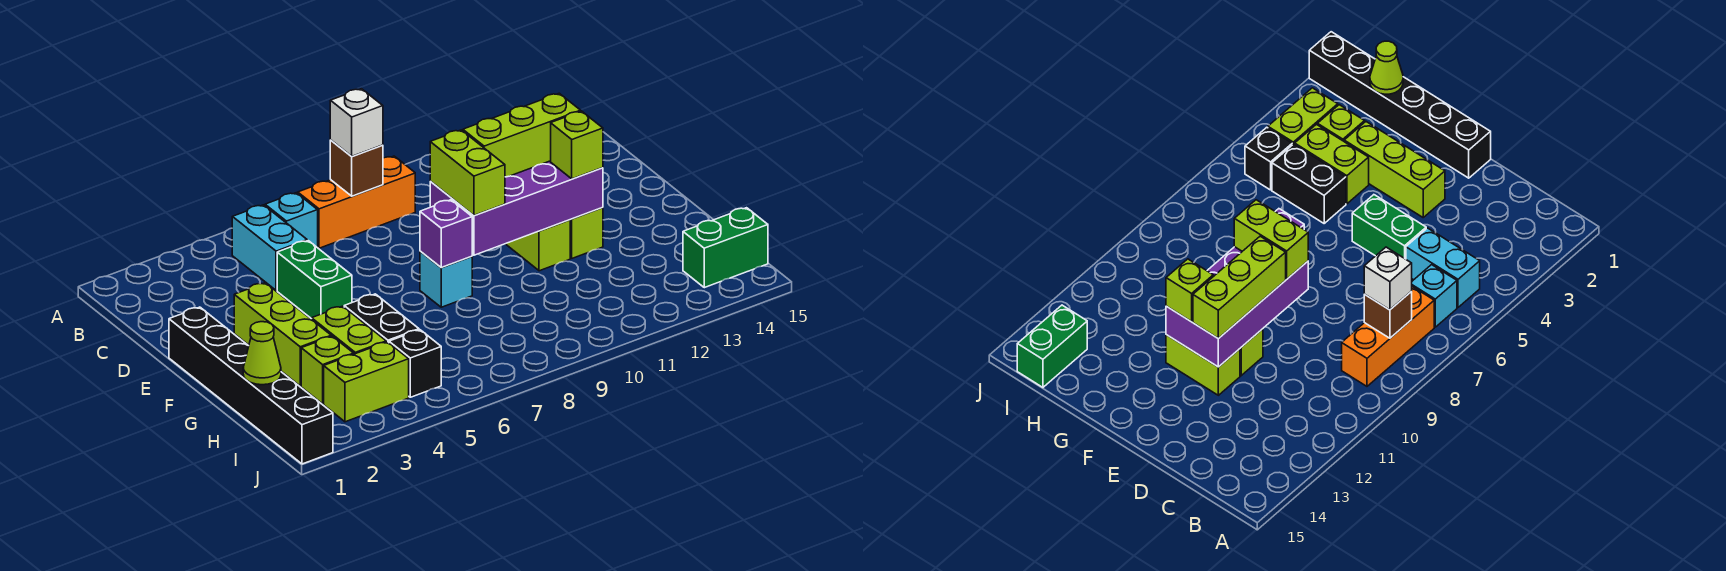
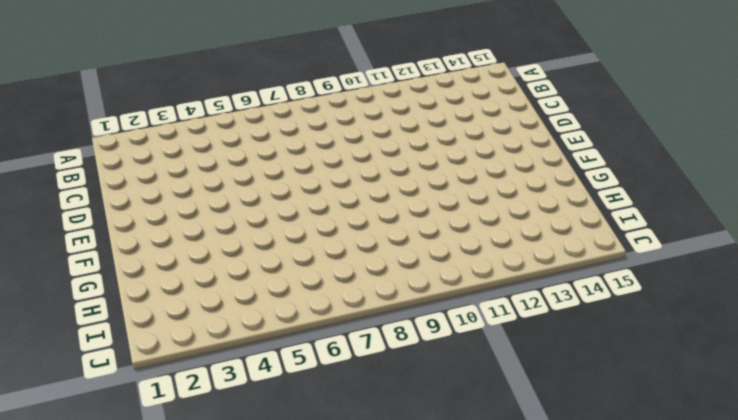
none -> cyan 1x2 brick [232,205,307,290]
none -> cyan 1x1 brick [265,193,318,248]
none -> orange 1x3 brick [298,156,415,248]

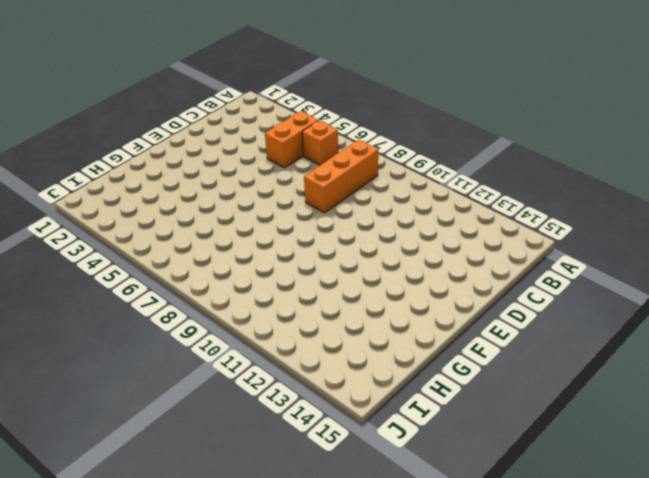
orange 1x2 brick [265,111,318,168] -> cyan 1x2 brick [232,205,307,290]
orange 1x1 brick [302,120,338,165] -> cyan 1x1 brick [265,193,318,248]
orange 1x3 brick [304,140,378,213] -> orange 1x3 brick turned to [298,156,415,248]
none -> green 1x2 brick [277,241,352,319]
none -> black 1x6 brick [169,307,333,464]
none -> lime 1x3 brick [234,283,331,386]

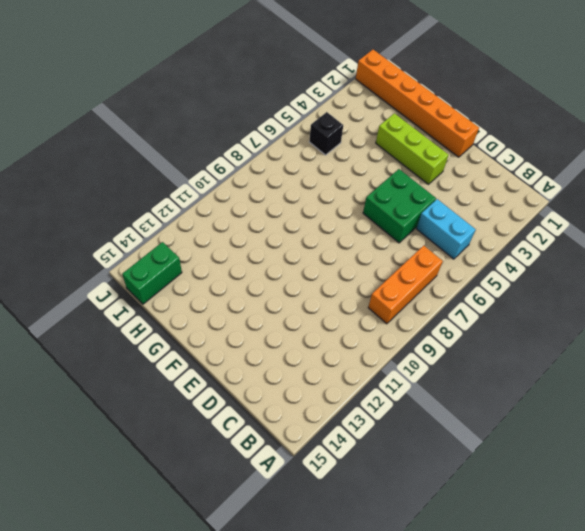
green 2x2 brick [363,169,436,243] -> green 1x2 brick [277,241,352,319]
orange 1x6 brick [356,50,479,157] -> black 1x6 brick [169,307,333,464]
none -> cyan 1x1 brick [265,193,318,248]
none -> lime 1x2 brick [506,220,570,271]
none -> lime 1x2 brick [570,208,603,258]

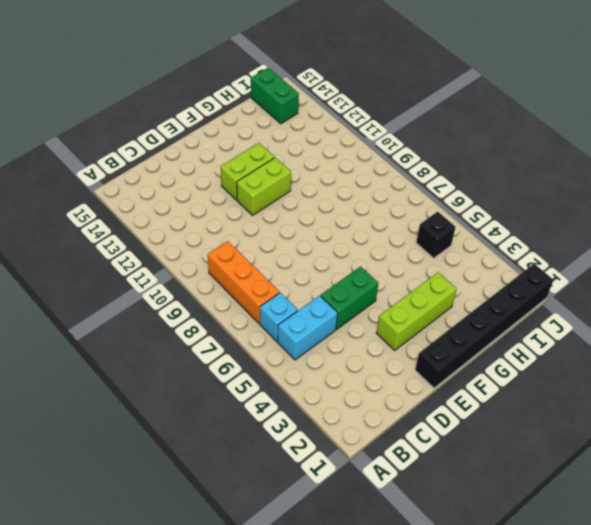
none -> cyan 1x1 brick [420,251,472,307]
none -> lime 1x2 brick [312,306,386,354]
none -> black 1x2 brick [344,294,419,343]

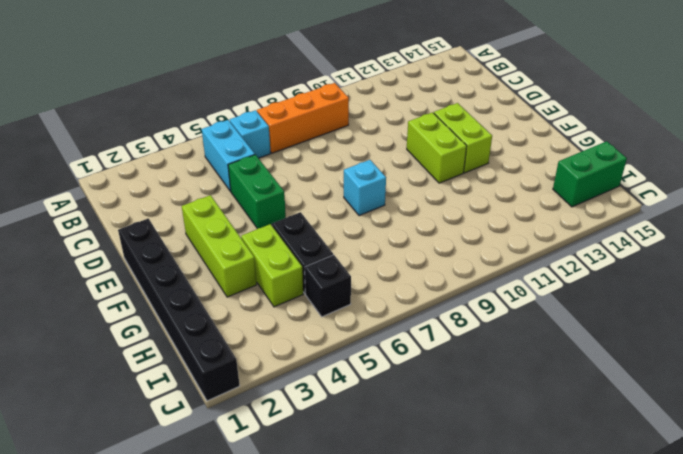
none -> lime 1x1 brick [301,336,354,404]
none -> lime 1x2 brick [324,342,409,422]
none -> brown 1x1 brick [330,140,383,196]

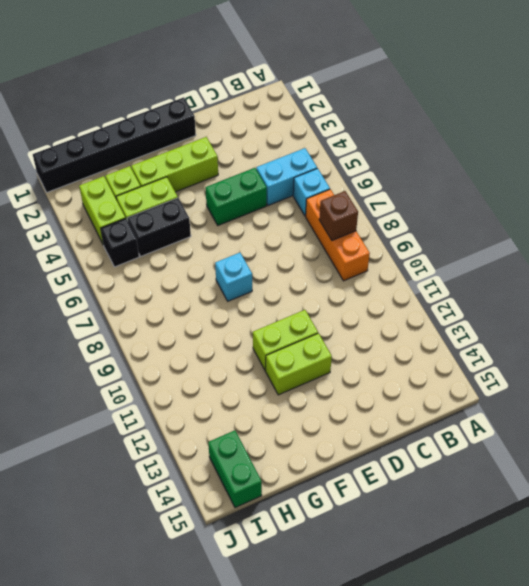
none -> purple 2x4 brick [430,161,603,255]
none -> purple 1x1 brick [420,200,472,267]
none -> lime 1x1 cone [243,322,281,385]

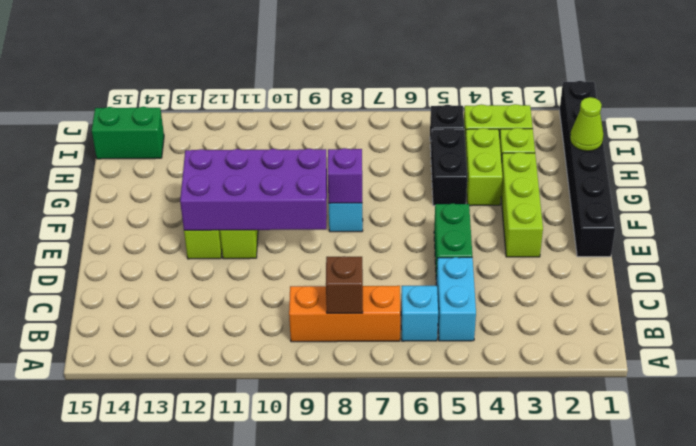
none -> white 1x1 brick [330,89,383,156]
none -> lime 1x2 brick [430,130,505,215]
none -> lime 1x3 brick [463,93,581,177]

